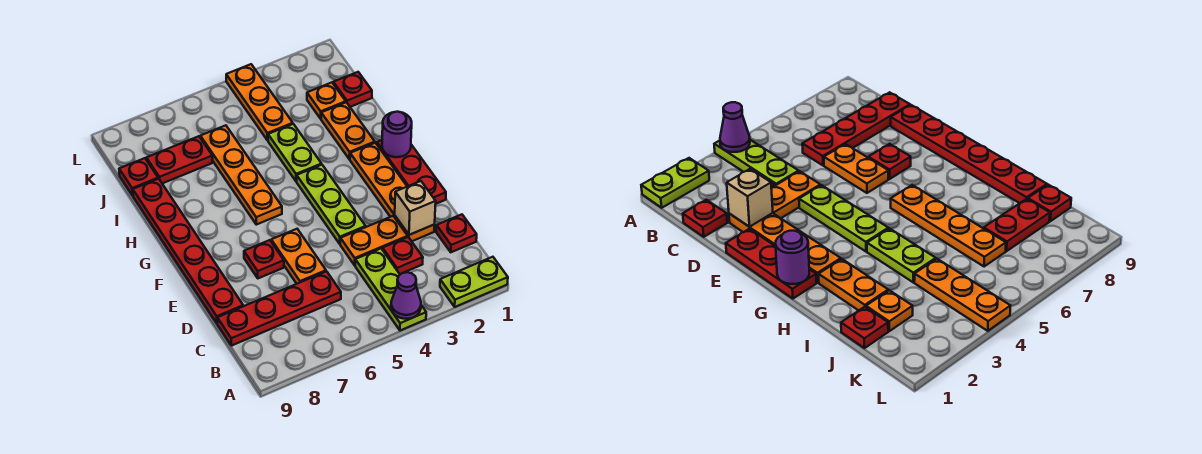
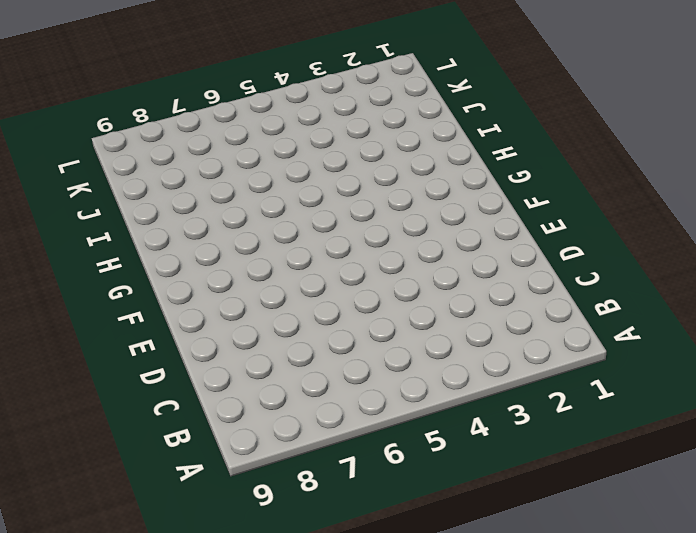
none -> lime 1x2 plate [440,257,508,307]
none -> lime 1x3 plate [355,249,426,331]
none -> red 1x1 plate [436,214,477,252]

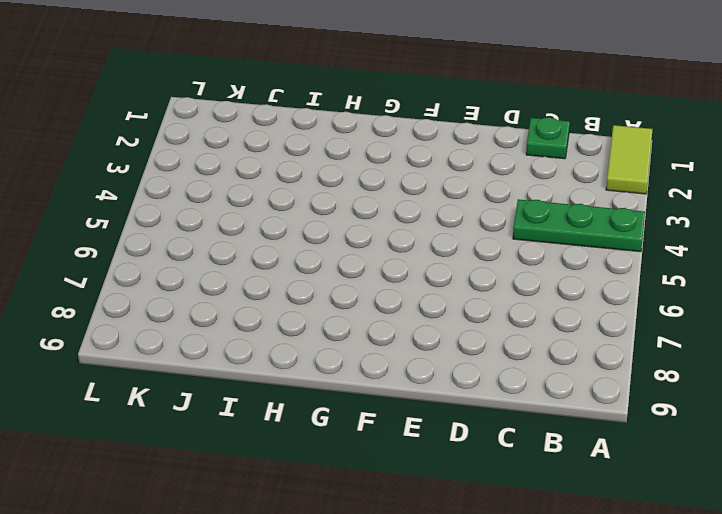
lime 1x2 tile [606,125,653,194] -> lime 1x2 plate [440,257,508,307]
green 1x3 plate [513,199,645,252] -> lime 1x3 plate [355,249,426,331]
green 1x1 plate [526,117,570,159] -> red 1x1 plate [436,214,477,252]
none -> red 1x1 plate [383,237,423,274]
none -> red 1x4 plate [217,271,341,346]
none -> orange 1x4 plate [350,143,435,241]

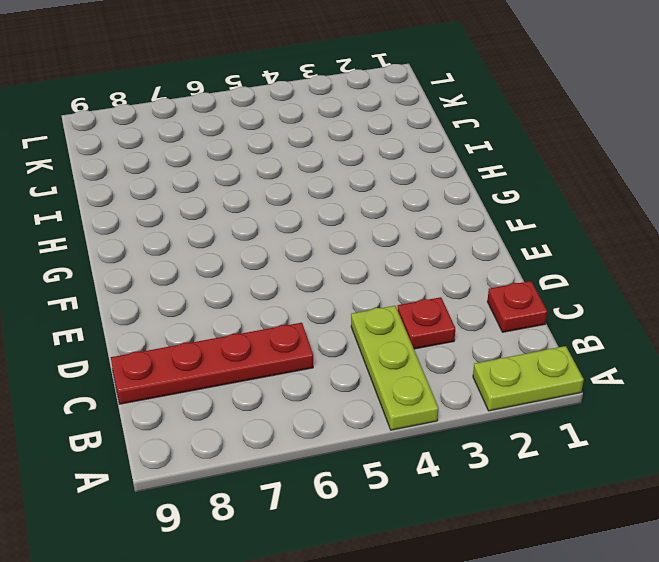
none -> orange 1x4 plate [350,143,435,241]
none -> orange 1x2 plate [340,216,408,265]
none -> orange 1x2 plate [271,229,326,284]

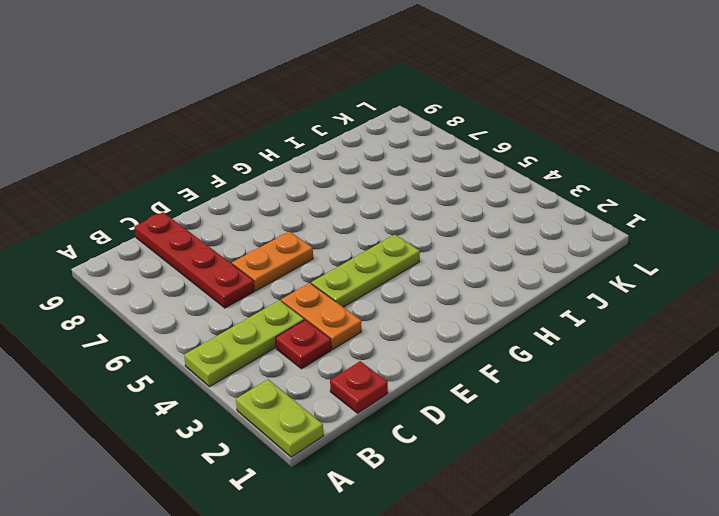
none -> orange 1x4 plate [350,143,435,241]
none -> red 1x6 plate [133,179,243,324]
none -> red 1x3 plate [377,140,446,204]

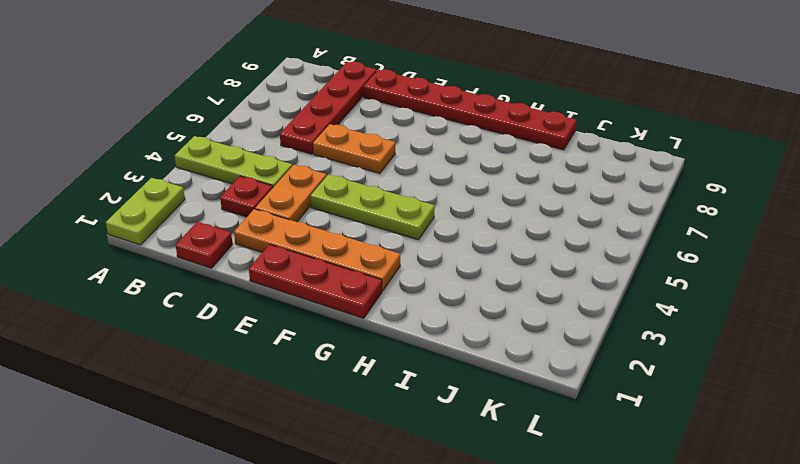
none -> red 1x1 plate [244,240,284,278]
none -> orange 1x4 plate [200,125,282,225]
none -> orange 1x2 plate [321,102,375,159]

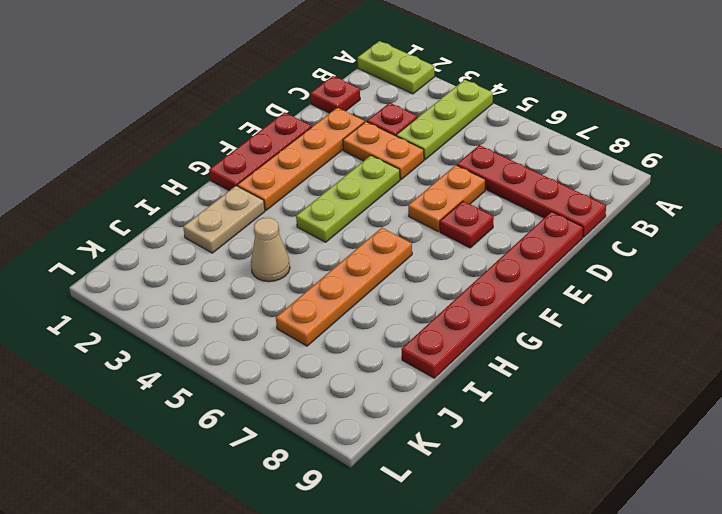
tan 1x2 plate [183,186,265,253] -> orange 1x2 plate [321,102,375,159]
tan 1x1 cone [251,218,290,282] -> lime 1x2 plate [268,124,322,181]
none -> red 1x1 plate [333,72,372,107]
none -> orange 1x1 plate [307,83,346,119]
none -> orange 1x3 plate [226,64,293,140]

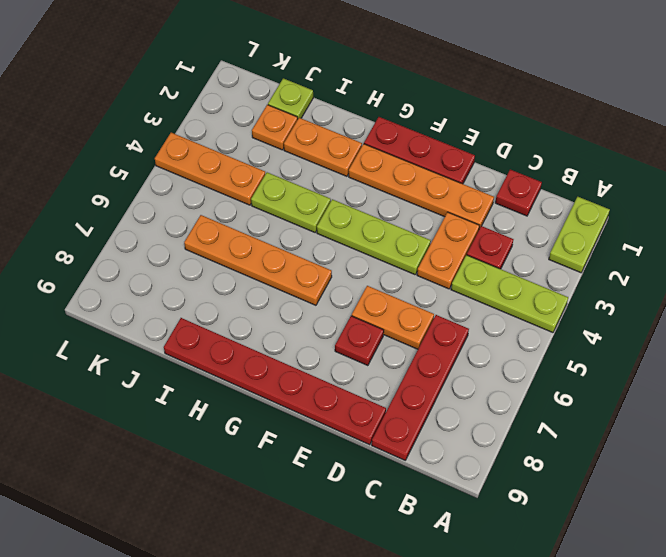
lime 1x1 plate [268,78,313,118] -> red 1x1 plate [333,72,372,107]
none -> red 1x2 plate [146,136,213,184]
none -> red 1x1 plate [119,158,158,195]
none -> purple 1x1 cone [391,272,421,319]

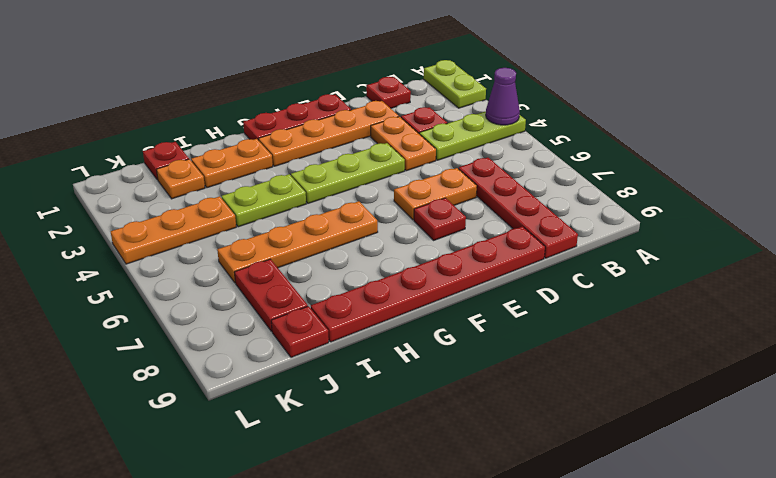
none -> tan 1x1 brick [395,181,436,235]
none -> purple 1x1 round brick [382,112,412,157]

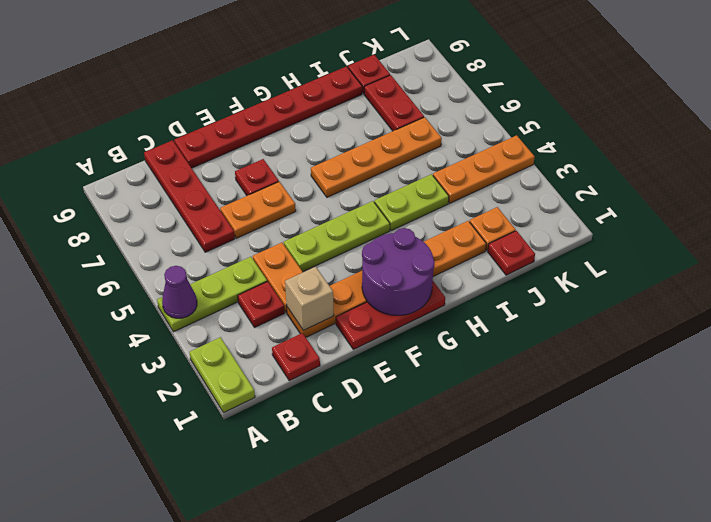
purple 2x2 round brick [362,228,435,315] -> purple 1x1 round brick [382,112,412,157]

